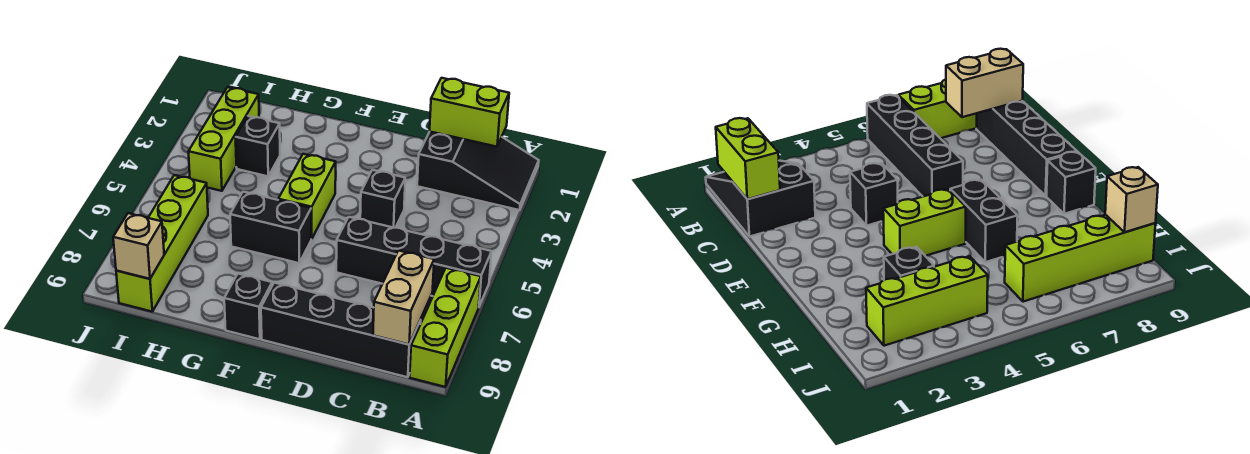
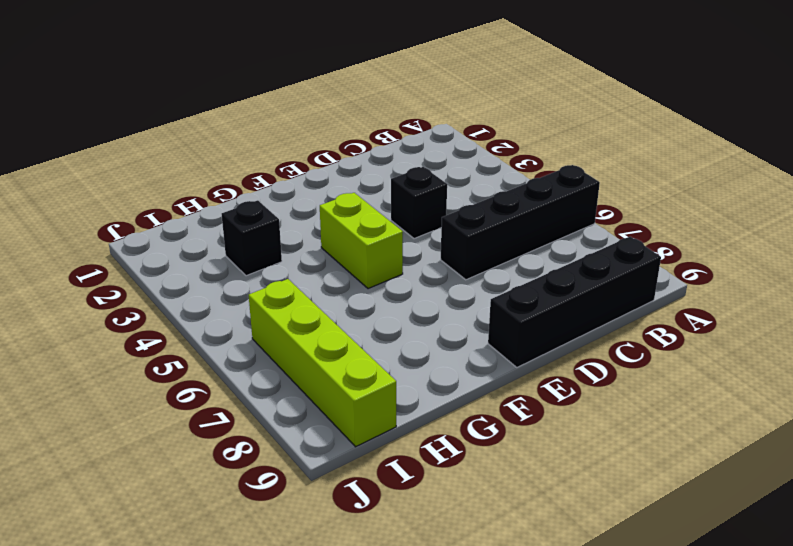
none -> black 2x3 slope [417,132,539,210]
none -> lime 1x3 brick [410,268,481,387]
none -> black 1x2 brick [230,192,311,263]

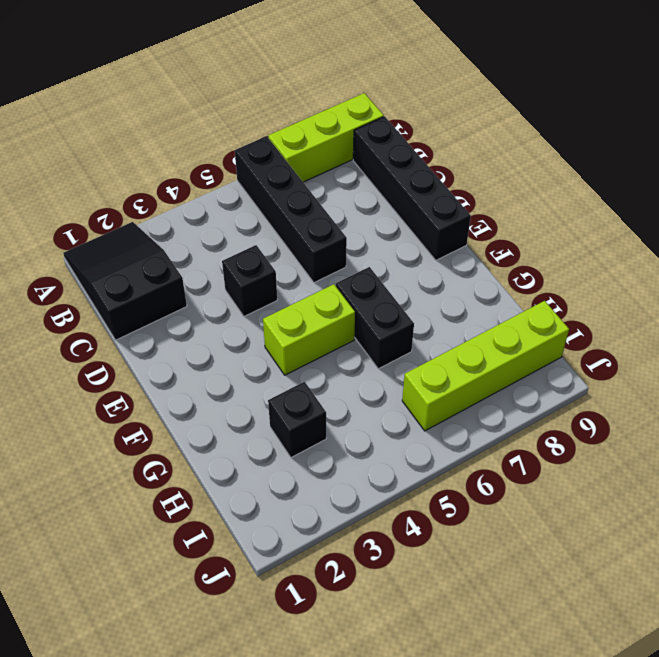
none -> black 1x1 brick [224,274,272,339]
none -> lime 1x3 brick [189,87,259,191]
none -> lime 1x2 brick [430,78,509,147]

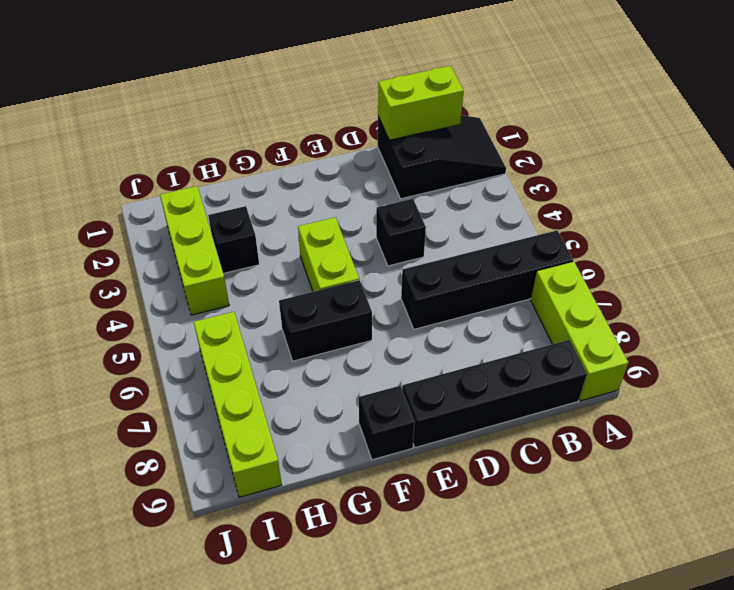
none -> tan 1x2 brick [373,251,434,344]
none -> tan 1x1 brick [113,213,164,279]

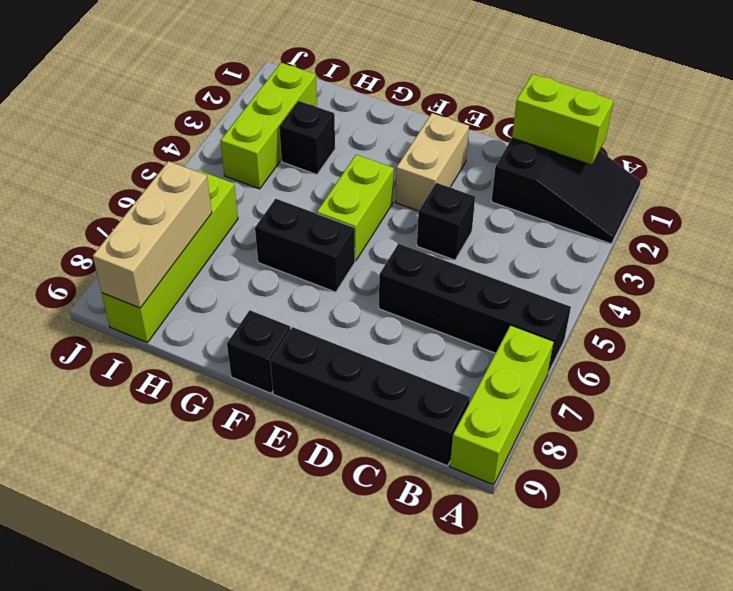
tan 1x2 brick [395,113,469,211] -> tan 1x2 brick moved to [373,251,434,344]
tan 1x3 brick [93,161,212,308] -> tan 1x1 brick [113,213,164,279]

